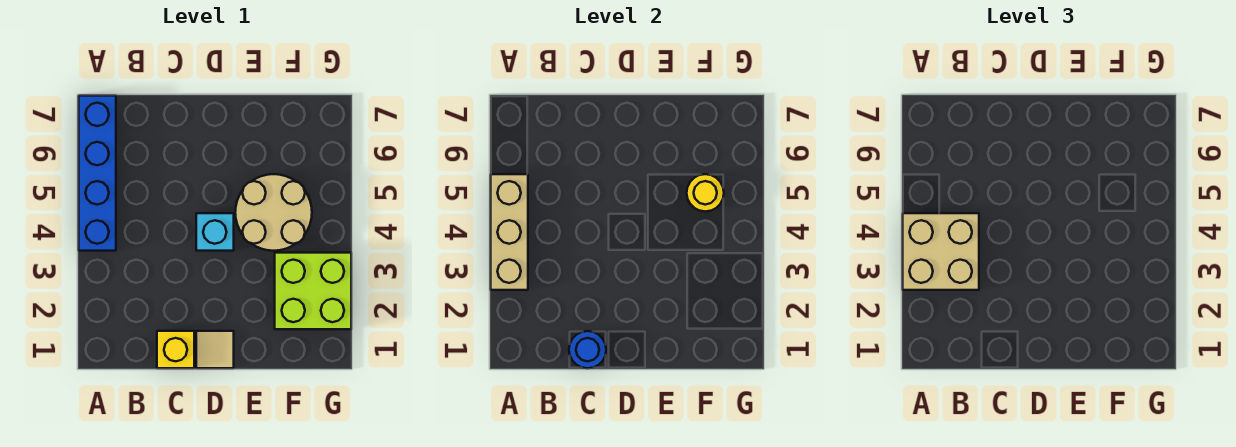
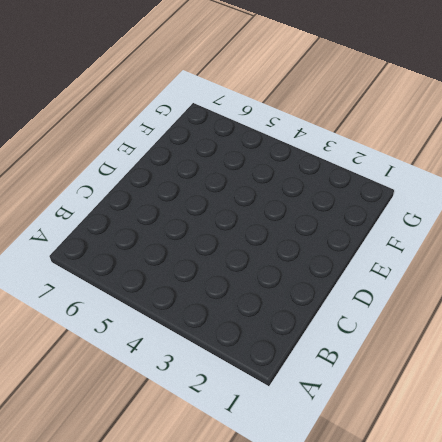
none -> blue 1x4 brick [79,96,116,251]
none -> yellow 1x1 brick [157,331,194,368]

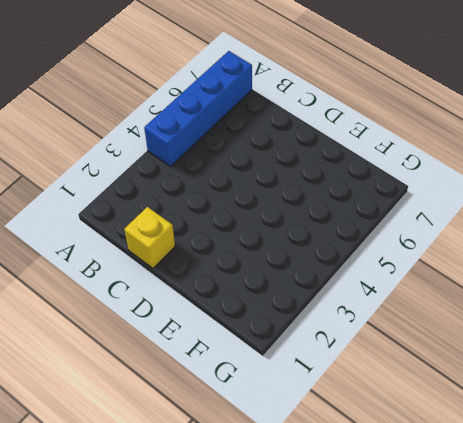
none -> tan 1x1 tile [196,331,234,368]
none -> cyan 1x1 brick [196,213,234,251]

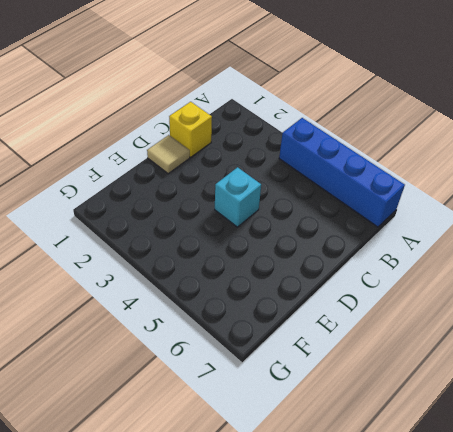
none -> tan 2x2 round brick [235,174,312,251]
none -> lime 2x2 brick [275,253,351,329]

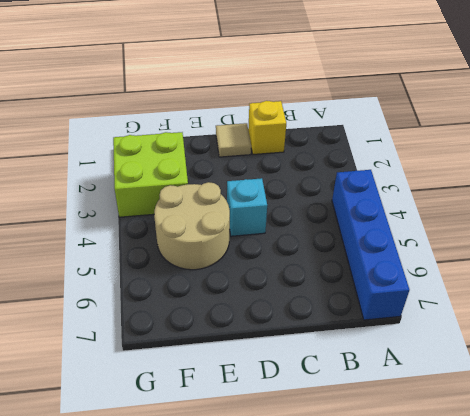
none -> tan 1x3 brick [491,174,528,290]
none -> blue 1x1 round brick [569,331,606,368]

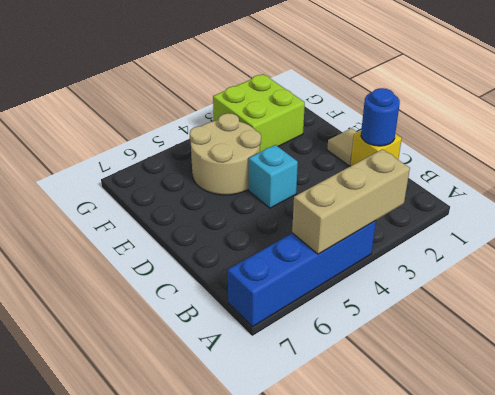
none -> yellow 1x1 round brick [687,174,724,212]
none -> tan 2x2 brick [903,213,979,290]

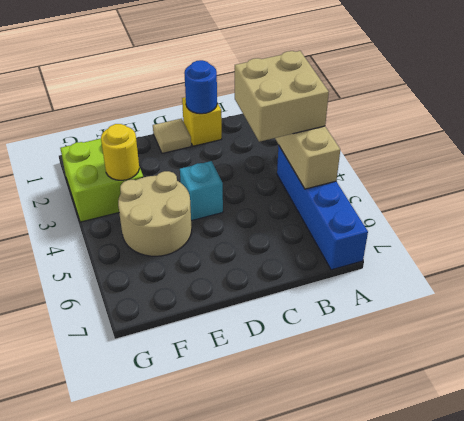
yellow 1x1 round brick [101,124,139,180] -> yellow 1x1 round brick moved to [687,174,724,212]

